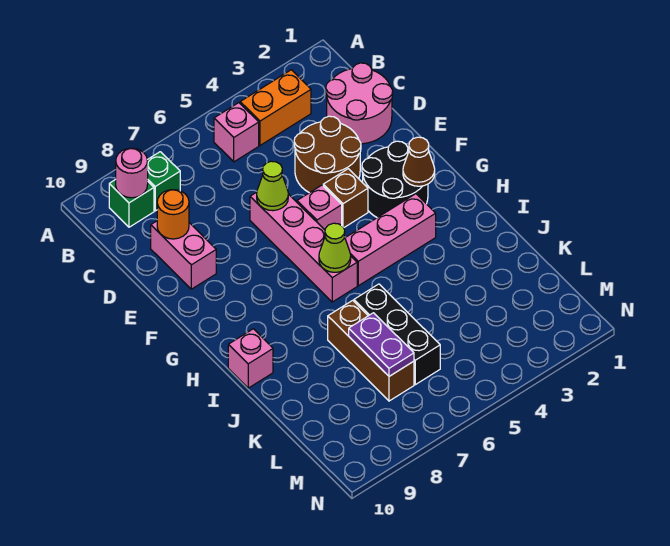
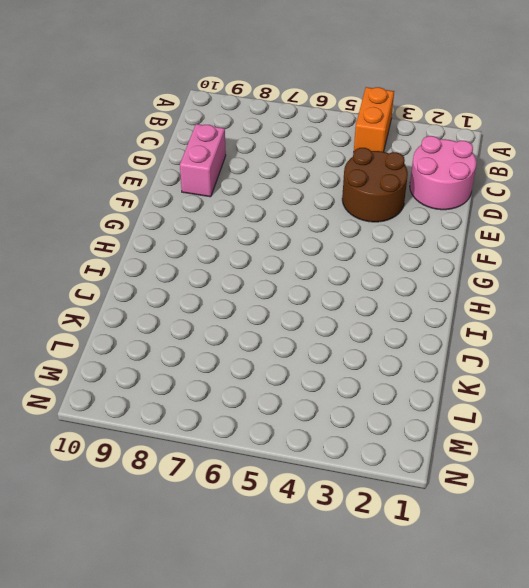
orange 1x2 brick [354,87,394,152] -> orange 1x2 brick turned to [240,70,311,145]
none -> pink 1x1 brick [214,103,259,162]
none -> green 1x1 brick [147,152,180,211]
none -> green 1x1 brick [109,180,154,227]

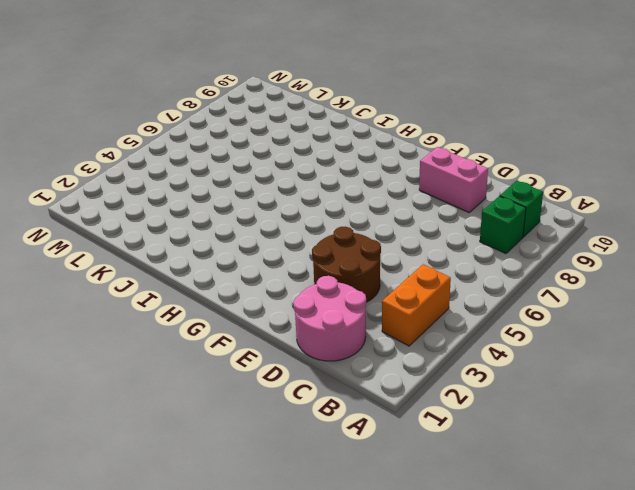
none -> pink 1x1 brick [214,103,259,162]
none -> pink 1x4 brick [250,192,357,302]
none -> black 2x2 round brick [362,141,428,218]

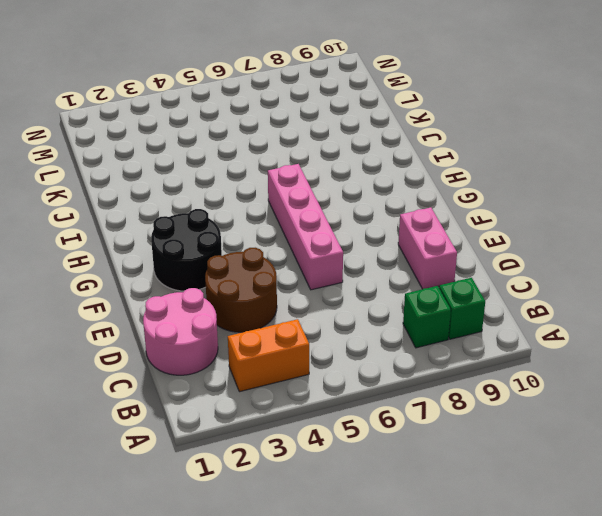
none -> pink 1x1 brick [214,103,259,162]
none -> brown 1x1 brick [323,169,368,228]
none -> pink 1x1 brick [297,185,342,230]

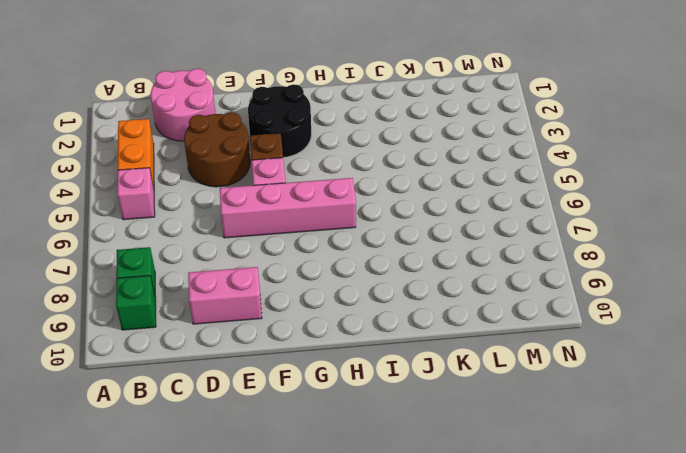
none -> pink 1x3 brick [345,194,436,286]
none -> pink 1x1 brick [228,329,273,388]
none -> black 1x3 brick [354,284,440,385]

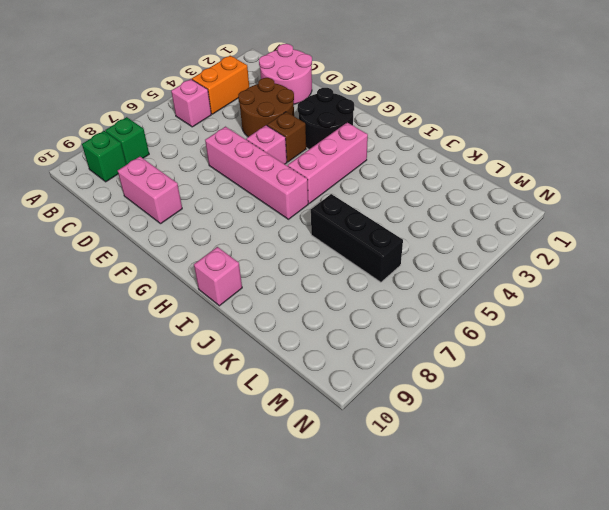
none -> brown 1x3 brick [328,300,414,401]
none -> pink 1x1 round brick [116,148,148,198]
none -> orange 1x1 round brick [157,190,189,239]

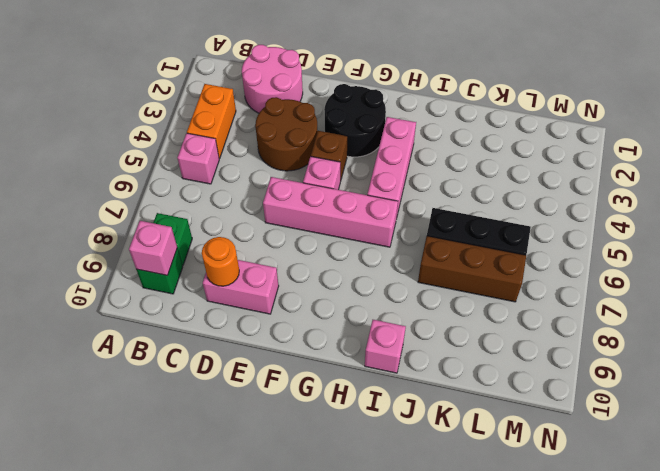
pink 1x1 brick [129,221,177,276] -> pink 1x1 round brick [116,148,148,198]
none -> lime 1x1 cone [257,161,288,211]
none -> brown 1x1 cone [403,137,435,186]
none -> lime 1x1 cone [319,223,351,272]

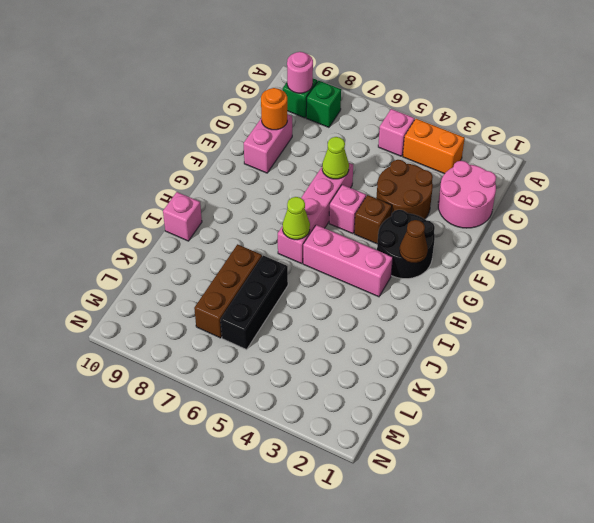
none -> purple 1x2 plate [349,313,414,376]

